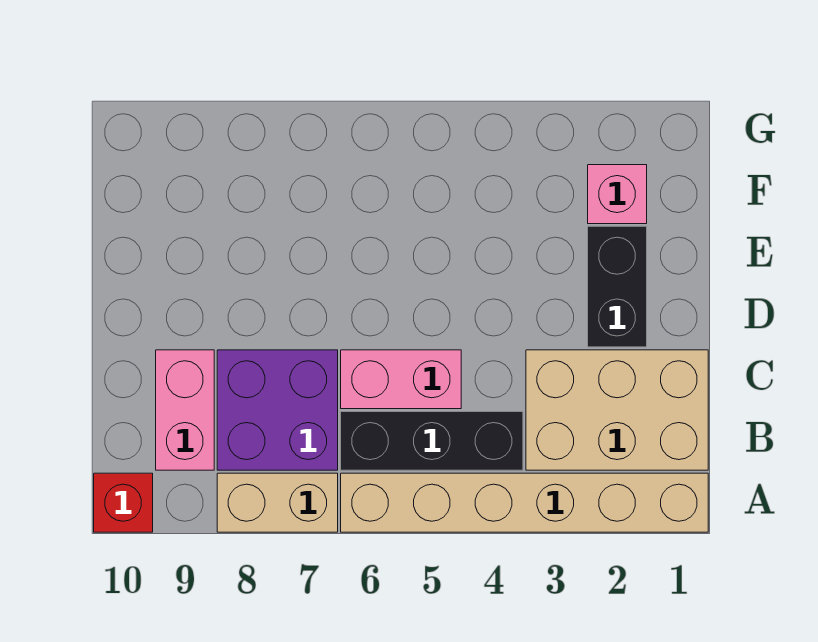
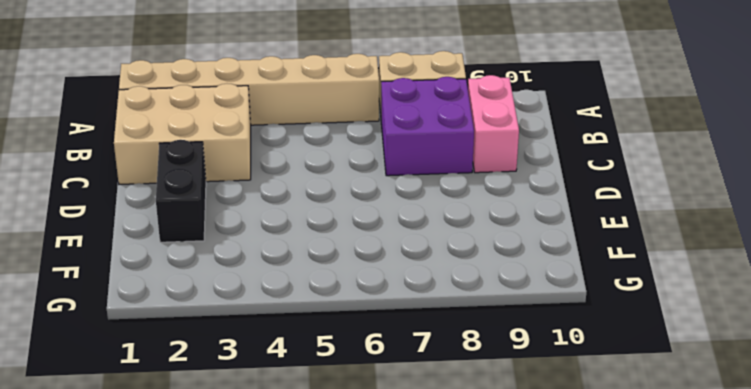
none -> red 1x1 brick [94,473,153,532]
none -> black 1x3 brick [341,412,523,470]

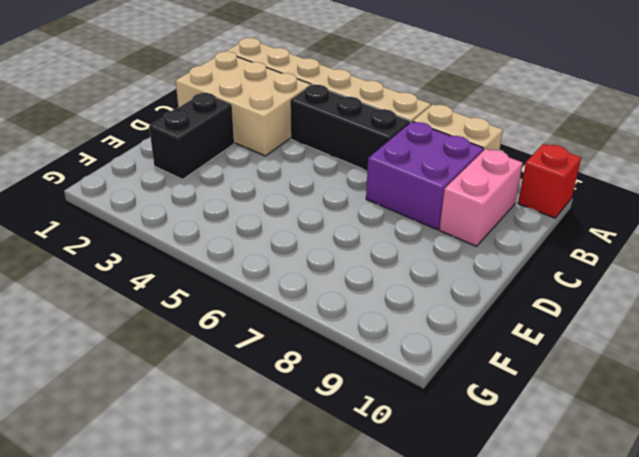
none -> pink 1x2 brick [341,350,461,409]
none -> pink 1x1 brick [588,165,647,224]

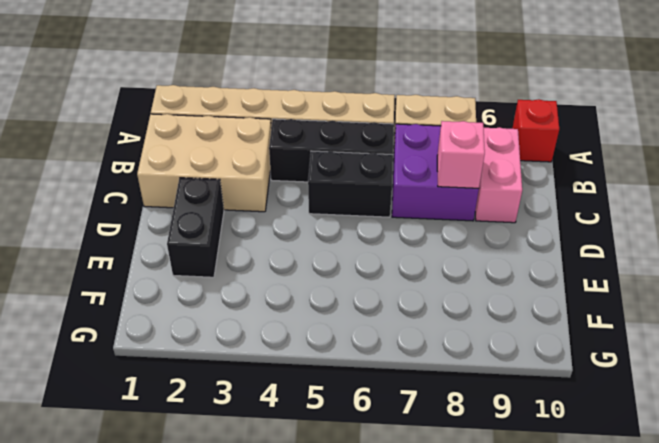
black 1x2 brick [308,151,393,217] -> pink 1x2 brick [341,350,461,409]
pink 1x1 brick [437,121,485,188] -> pink 1x1 brick moved to [588,165,647,224]

